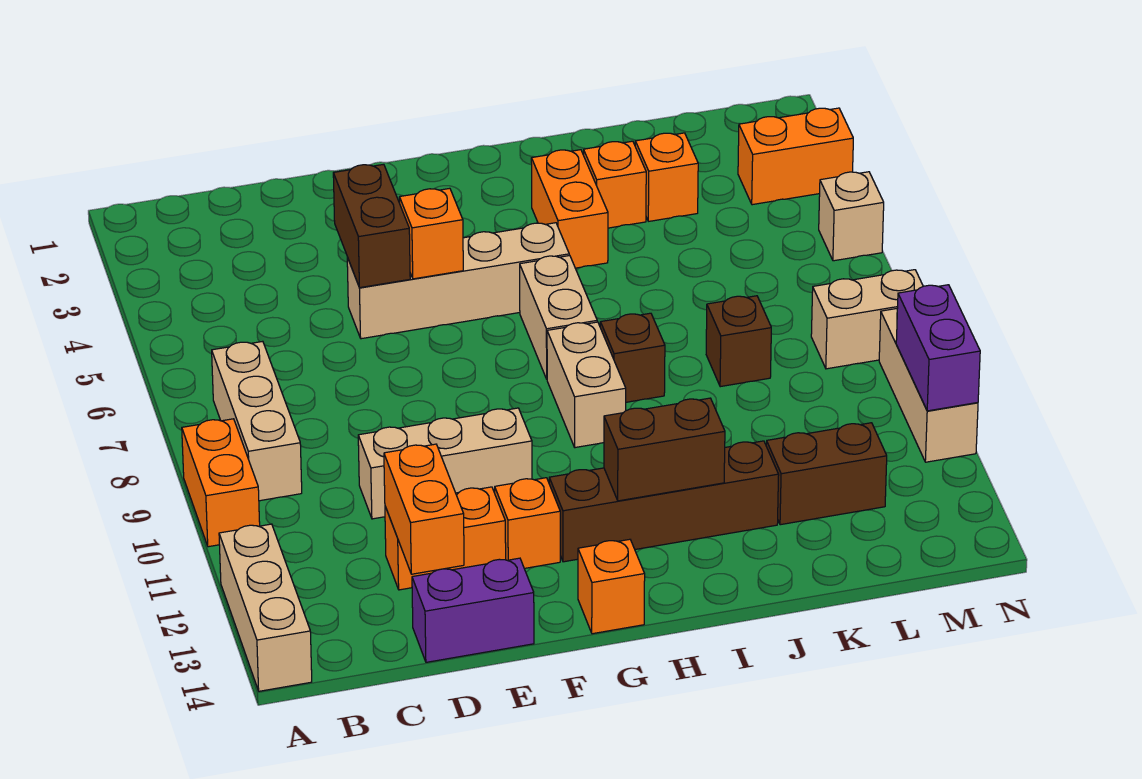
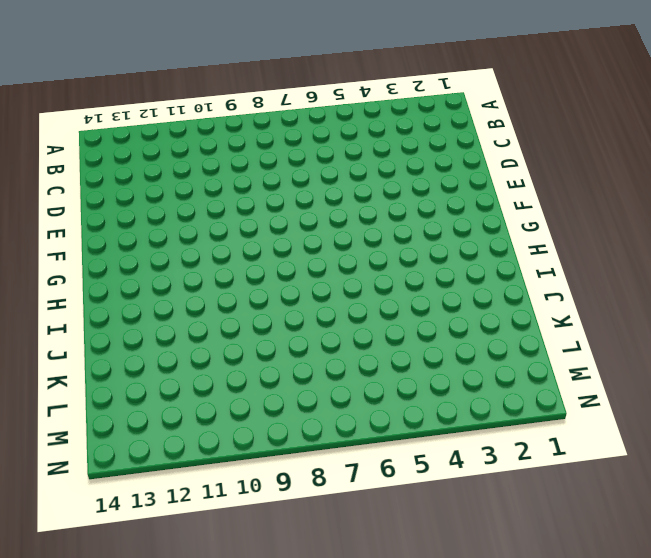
none -> orange 1x2 brick [182,419,260,547]
none -> tan 1x3 brick [219,524,312,691]
none -> tan 1x3 brick [212,341,302,501]

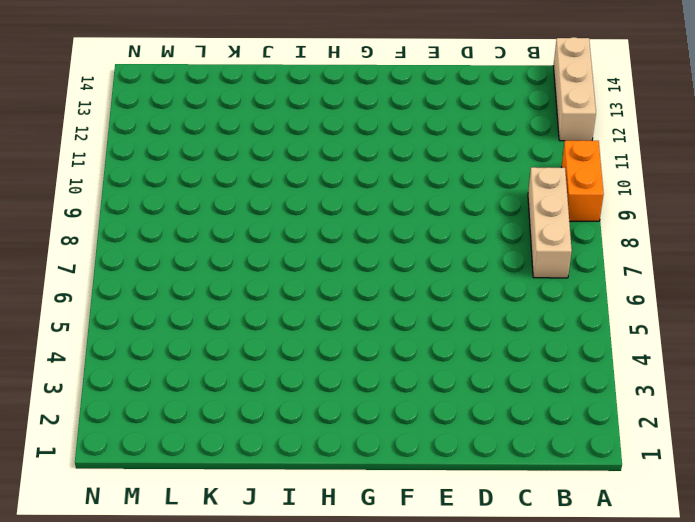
none -> tan 1x3 brick [358,408,532,519]
none -> orange 1x2 brick [385,487,506,590]
none -> purple 1x2 brick [412,558,534,662]

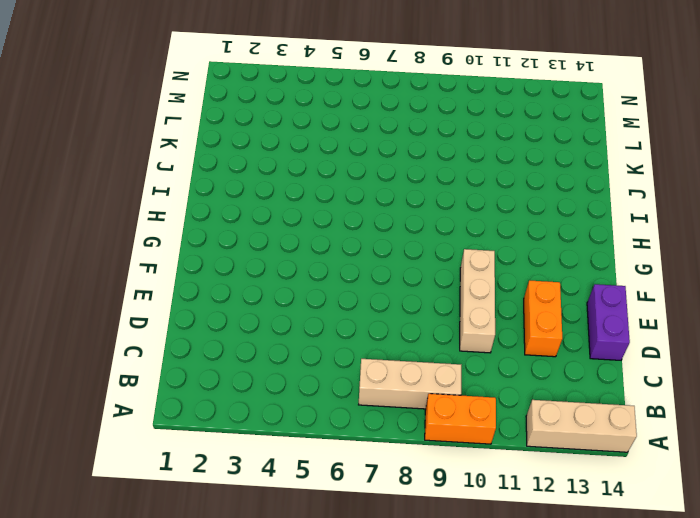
none -> tan 1x4 brick [347,223,569,339]
none -> orange 1x1 brick [495,478,560,568]
none -> brown 1x4 brick [549,441,779,562]

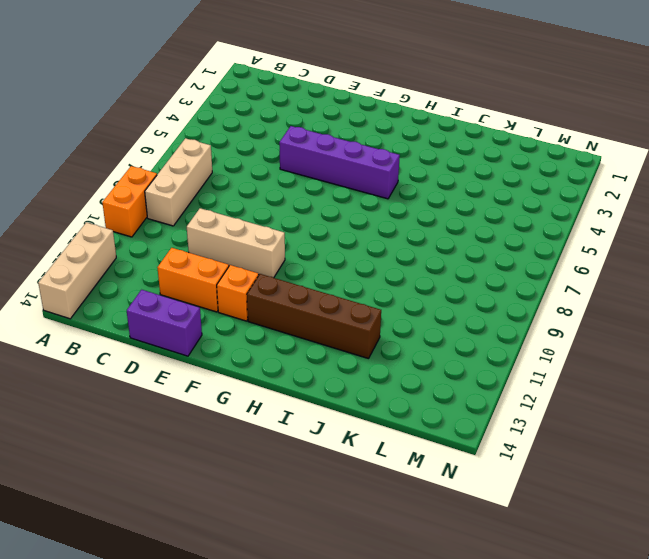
purple 1x4 brick [279,126,400,199] -> tan 1x4 brick [347,223,569,339]
none -> orange 1x1 brick [578,539,645,634]
none -> tan 1x2 brick [520,255,597,379]
none -> tan 1x2 brick [547,322,626,448]

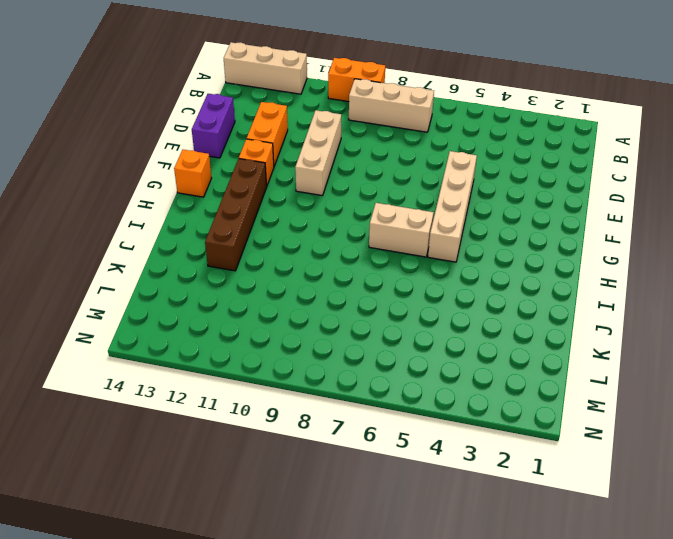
none -> tan 1x2 brick [547,322,626,448]
none -> orange 1x2 brick [531,150,608,268]
none -> brown 1x1 brick [600,313,665,402]

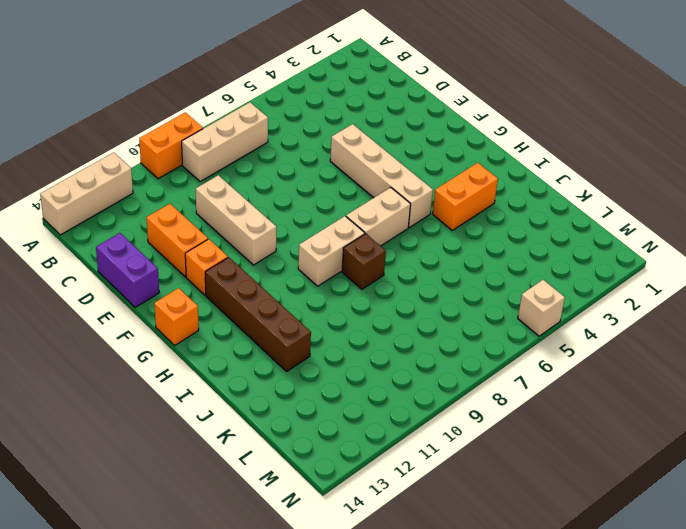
none -> orange 1x1 brick [584,141,646,228]
none -> orange 1x1 brick [635,133,698,221]
none -> brown 1x1 brick [706,296,771,387]

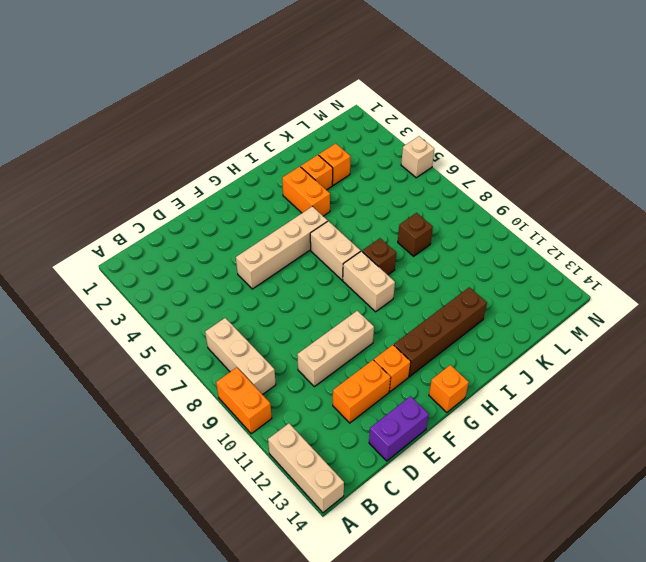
none -> brown 1x2 brick [766,423,887,525]
none -> orange 1x2 brick [738,108,853,205]
none -> tan 1x2 brick [811,270,923,369]

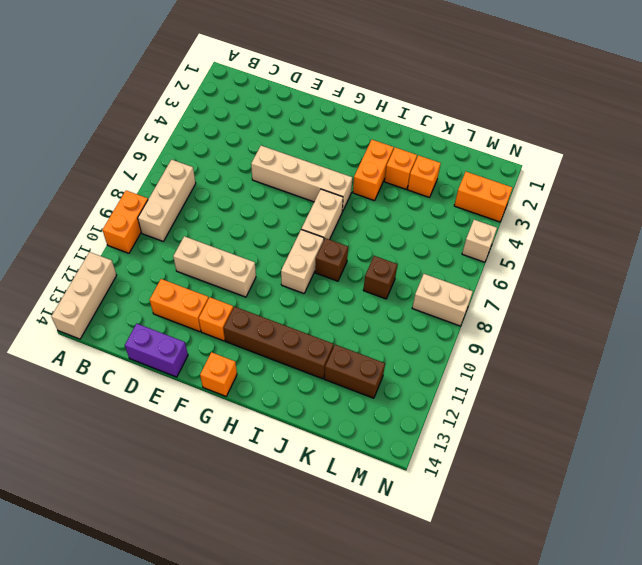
none -> tan 1x3 brick [879,309,978,462]
none -> orange 1x2 brick [384,444,464,574]
none -> brown 1x2 brick [333,164,410,288]

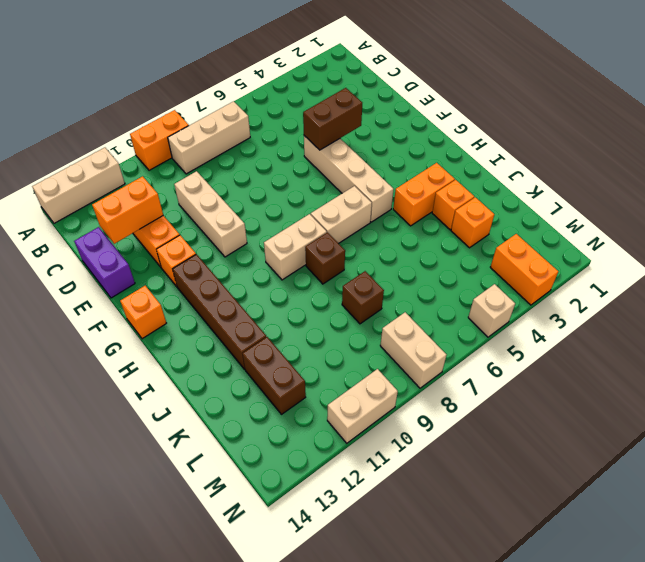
tan 1x2 brick [327,369,398,443] -> tan 1x3 brick [879,309,978,462]
none -> orange 1x1 brick [399,188,463,279]
none -> brown 1x2 brick [604,398,725,501]
none -> purple 1x2 brick [896,285,980,411]

